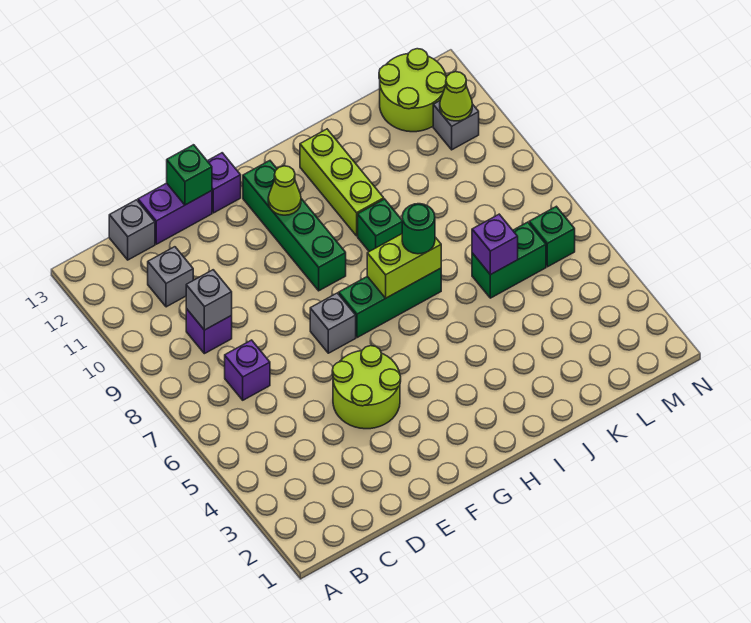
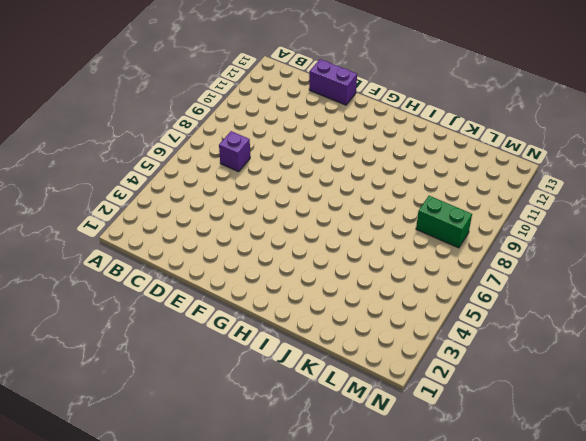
green 1x2 brick [416,196,472,248] -> green 1x2 brick moved to [472,222,546,298]
none -> purple 1x1 brick [186,309,232,354]
none -> grey 1x1 brick [148,247,193,307]
none -> grey 1x1 brick [109,200,155,260]

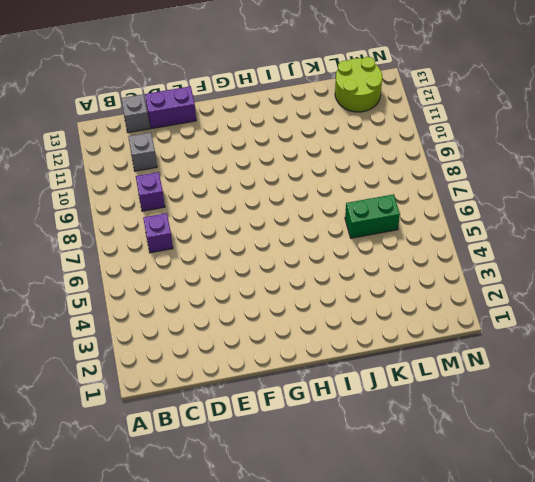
none -> lime 2x2 round brick [332,346,401,429]
none -> grey 1x1 brick [310,293,356,353]
none -> purple 1x1 brick [208,153,241,213]

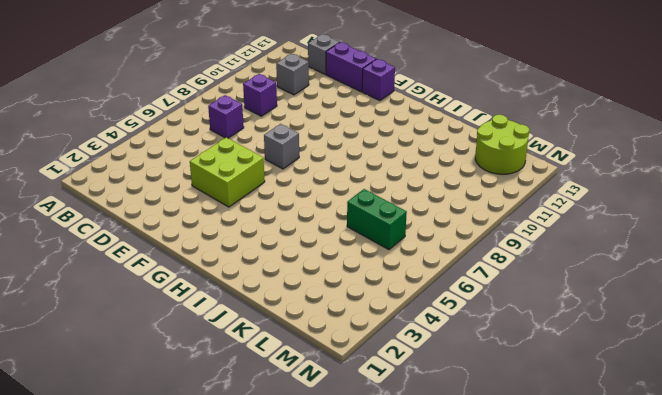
lime 2x2 brick [190,137,265,207] -> lime 2x2 round brick [332,346,401,429]
none -> green 1x3 brick [339,268,441,338]
none -> green 1x4 brick [243,161,346,291]
none -> green 1x1 brick [358,199,402,252]

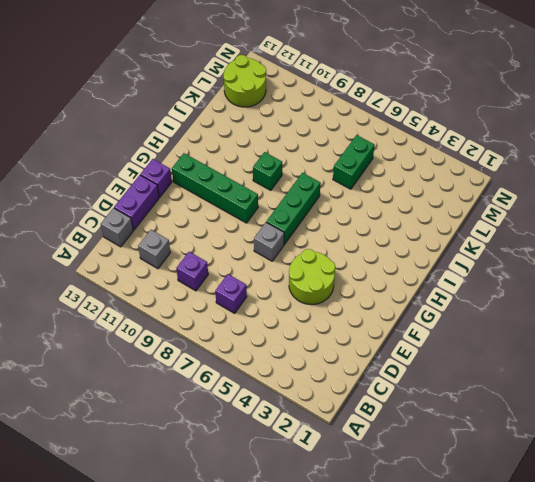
none -> lime 1x3 brick [300,129,384,236]
none -> green 1x1 brick [529,206,575,267]
none -> grey 1x1 brick [433,101,479,150]

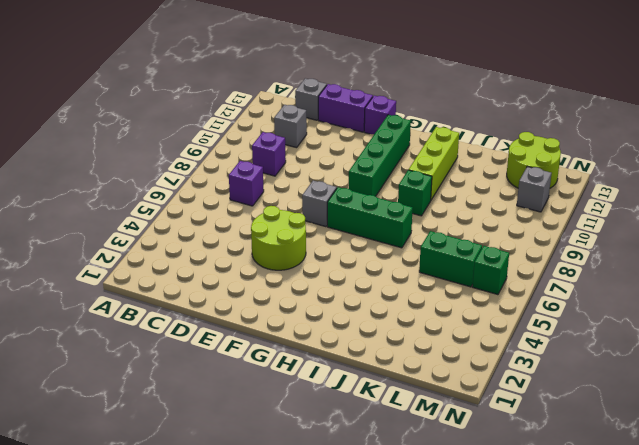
none -> grey 1x1 brick [186,270,232,330]
none -> green 1x1 brick [167,145,212,205]
none -> lime 1x1 cone [268,166,301,215]

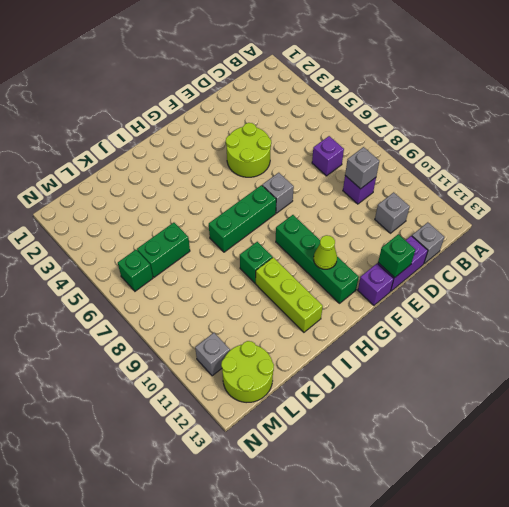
none -> lime 1x2 brick [367,234,441,298]
none -> purple 1x1 brick [472,214,518,275]
none -> lime 1x1 cone [440,72,472,121]

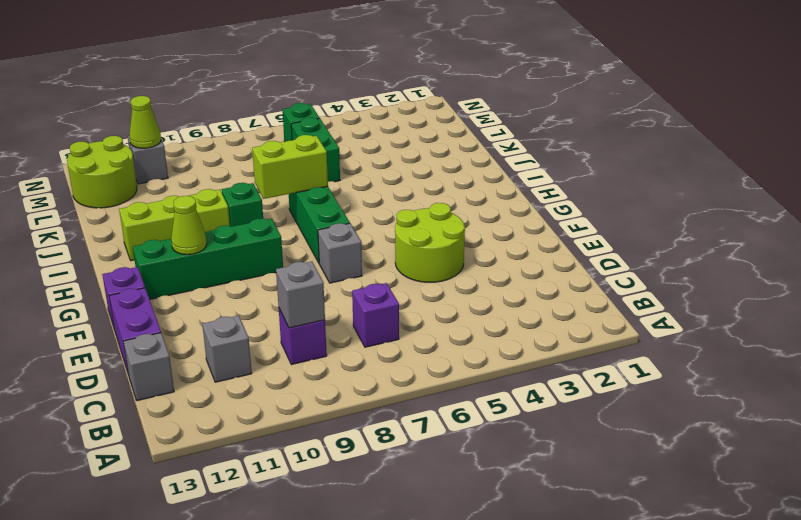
lime 1x2 brick [252,135,328,199] -> lime 1x2 brick turned to [367,234,441,298]
none -> green 1x1 brick [167,145,212,205]
none -> purple 1x1 brick [472,214,518,275]
none -> green 1x1 round brick [402,204,435,254]

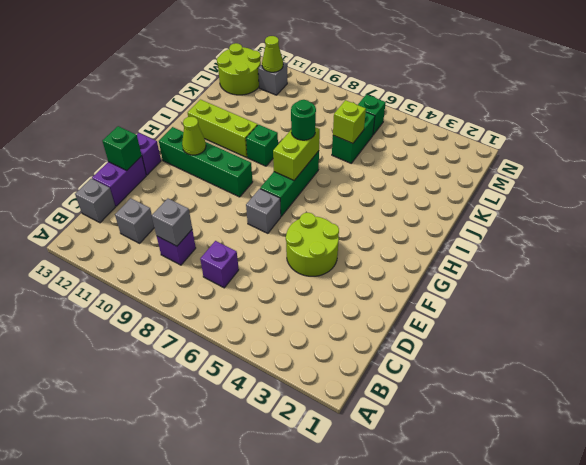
lime 1x1 brick [333,100,366,143] -> purple 1x1 brick [472,214,518,275]

